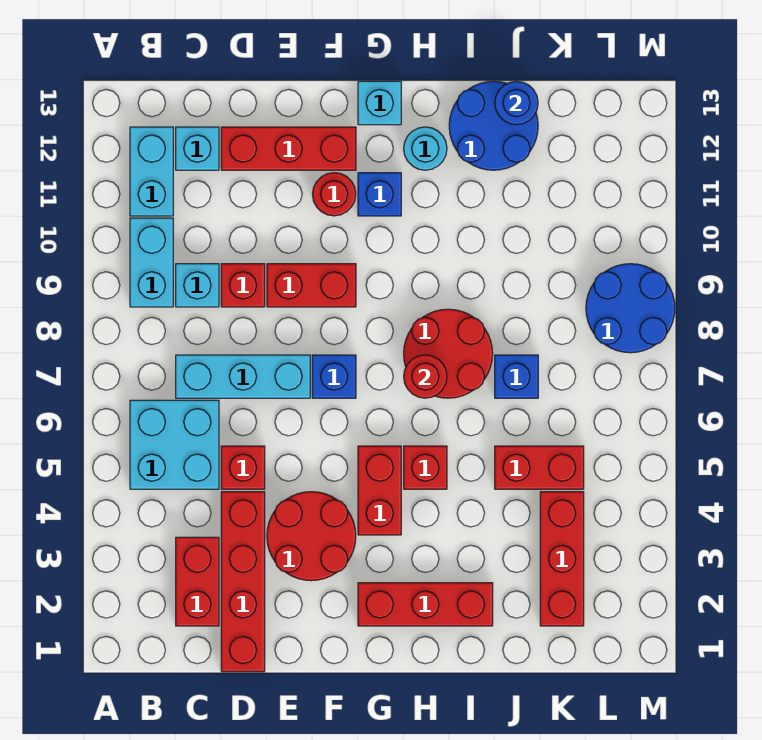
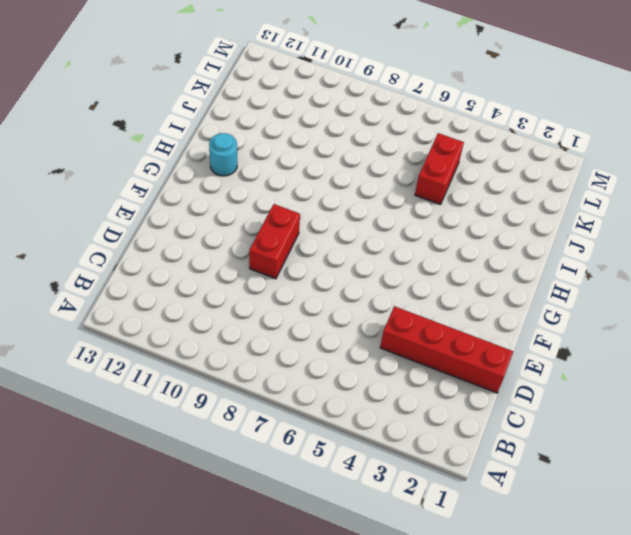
none -> cyan 2x2 brick [130,400,219,489]
none -> cyan 1x2 brick [130,218,173,307]
none -> cyan 1x2 brick [130,127,173,216]

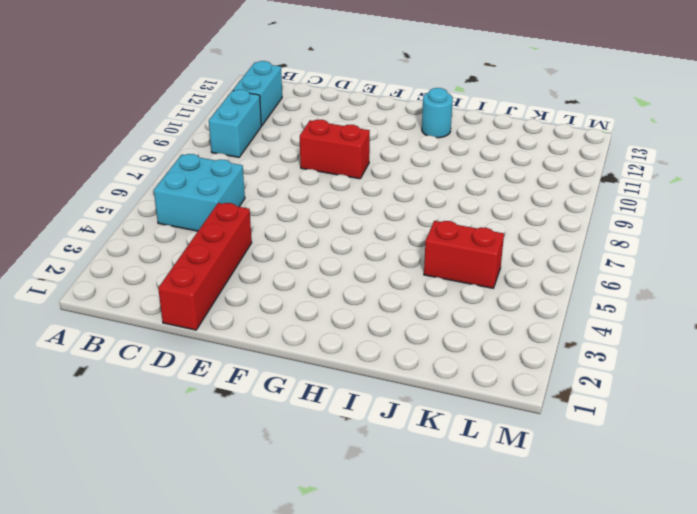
none -> red 1x2 brick [176,537,219,626]
none -> cyan 1x3 brick [176,355,310,398]
none -> cyan 1x1 brick [176,264,219,307]

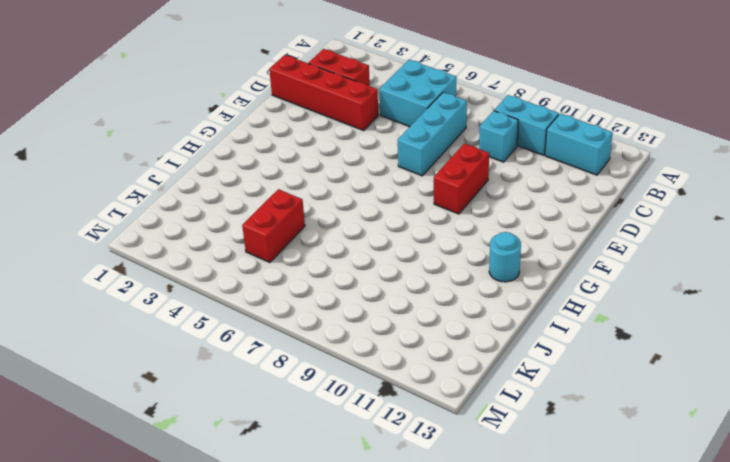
none -> cyan 1x1 brick [176,127,219,170]
none -> red 1x1 brick [221,446,265,489]
none -> red 1x1 brick [221,264,265,307]

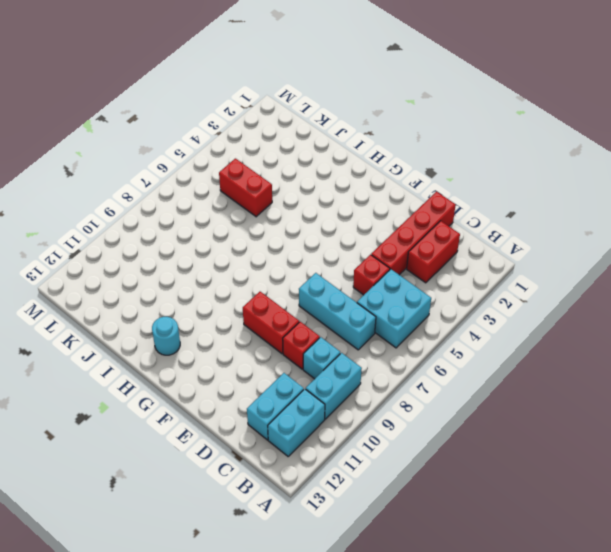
cyan 1x2 brick [247,373,304,440] -> cyan 1x1 brick [176,127,219,170]
none -> red 1x3 brick [221,127,356,170]
none -> red 2x2 round brick [267,492,356,581]
none -> blue 1x1 brick [312,355,356,398]

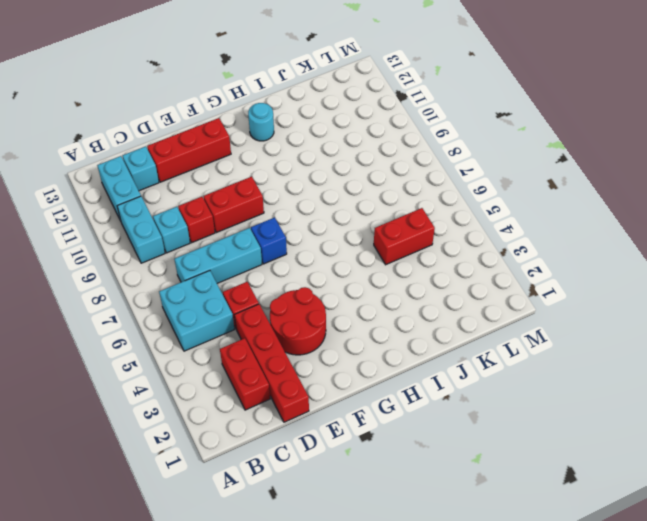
none -> red 1x1 round brick [312,173,356,216]
none -> red 1x3 brick [358,583,493,626]
none -> red 1x2 brick [358,446,401,535]

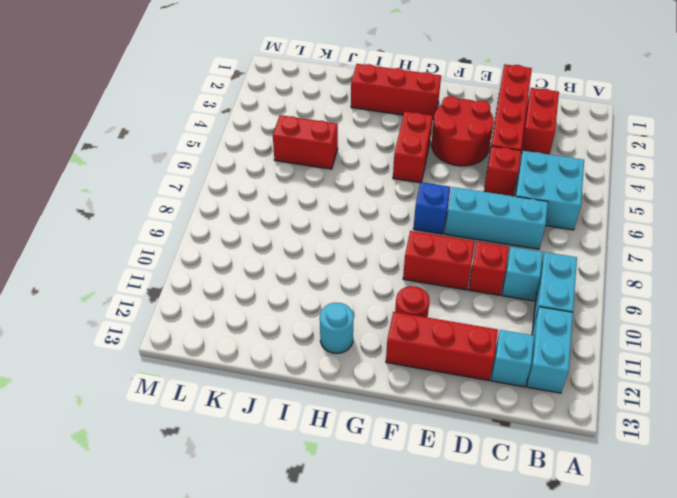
none -> blue 1x1 brick [358,173,401,216]
none -> cyan 1x1 brick [358,81,401,125]
none -> red 1x1 brick [404,446,447,489]

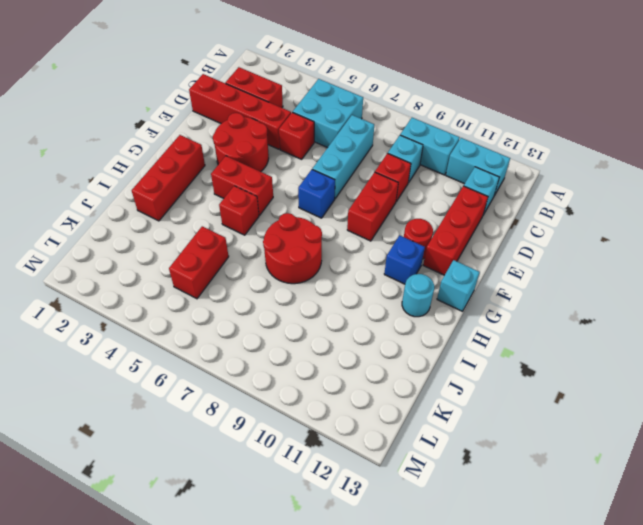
none -> blue 2x2 round brick [449,81,538,170]
none -> blue 1x1 brick [495,355,538,398]
none -> red 1x3 brick [540,492,584,626]

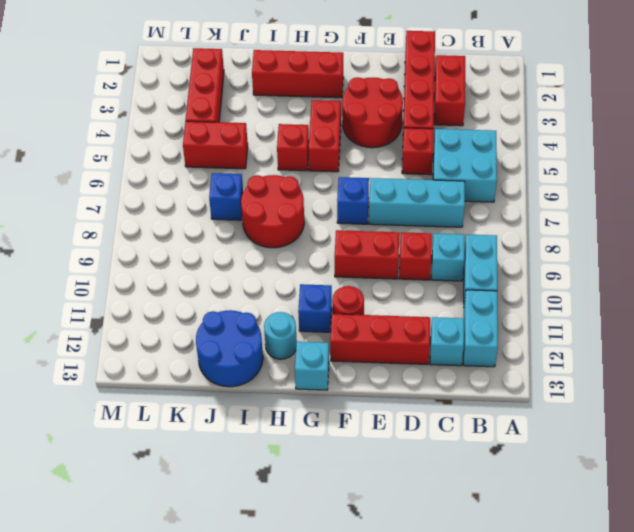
none -> blue 2x2 round brick [586,264,675,353]
none -> red 1x1 round brick [404,355,447,398]
none -> blue 1x1 round brick [495,81,538,125]

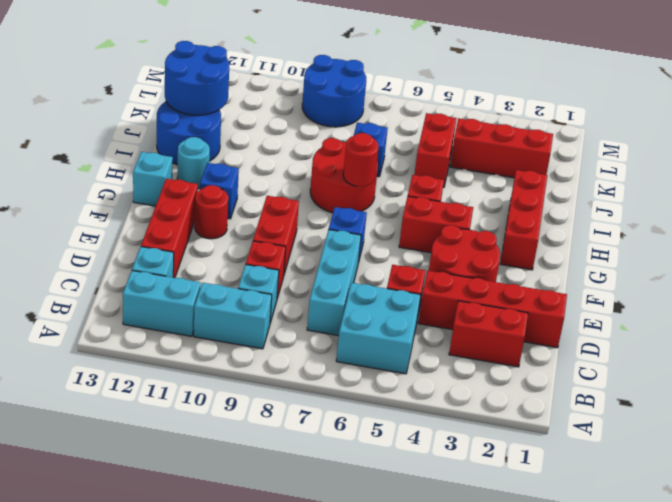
blue 2x2 round brick [165,41,229,115] -> blue 1x1 round brick [495,81,538,125]

